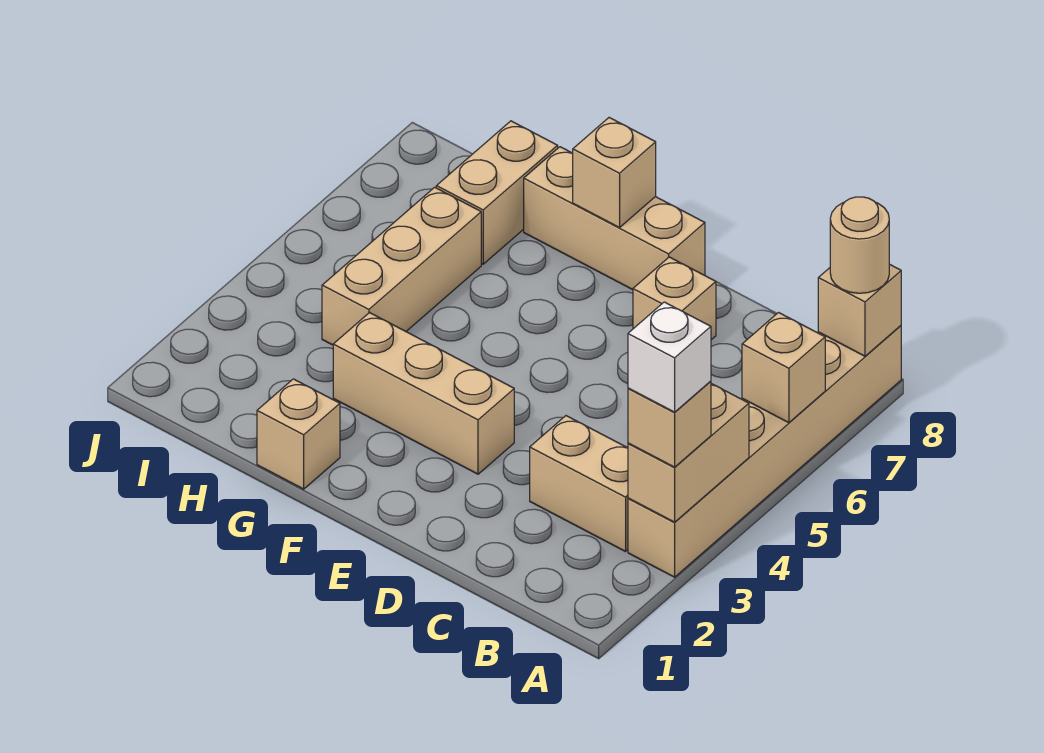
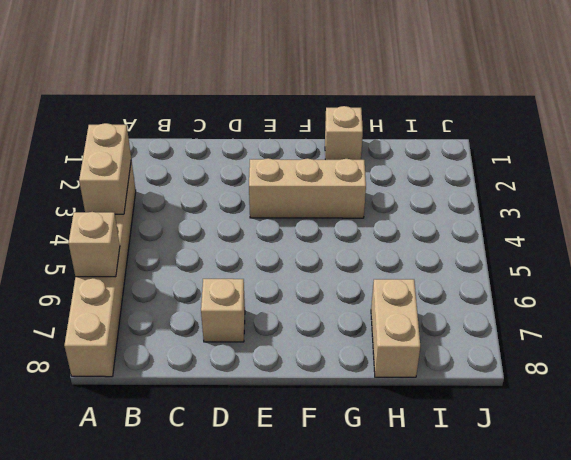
none -> tan 1x2 brick [530,416,628,552]
none -> tan 1x3 brick [524,147,705,290]
none -> tan 1x3 brick [322,187,481,345]

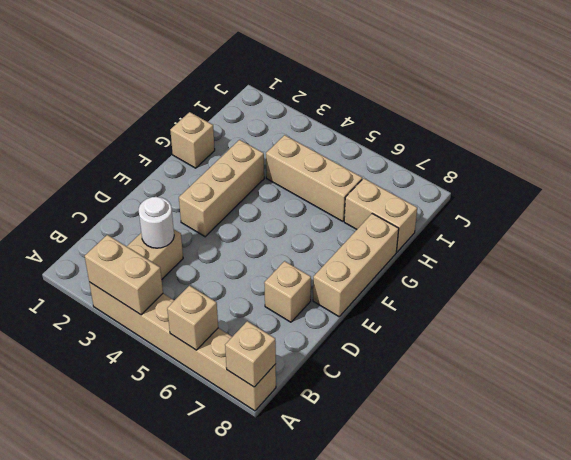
white 1x1 round brick [139,197,174,248] -> none
none -> tan 1x1 brick [573,118,656,228]
none -> tan 1x1 brick [628,381,711,467]
none -> tan 1x1 round brick [830,197,889,293]

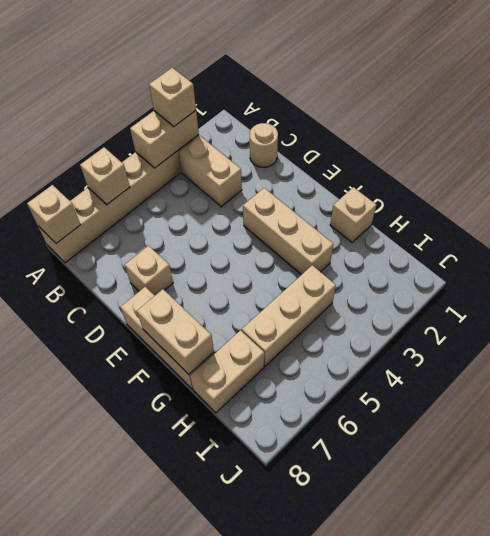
tan 1x1 round brick [250,123,278,167] -> tan 1x1 round brick moved to [830,197,889,293]
tan 1x2 brick [137,289,214,374] -> tan 1x1 brick [573,118,656,228]
none -> white 1x1 brick [628,302,711,412]

